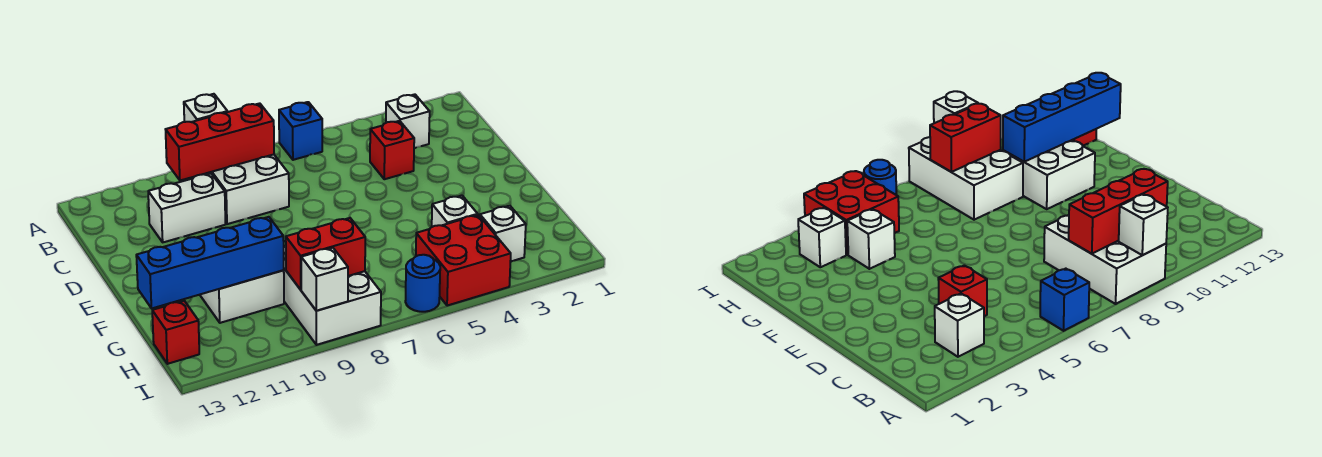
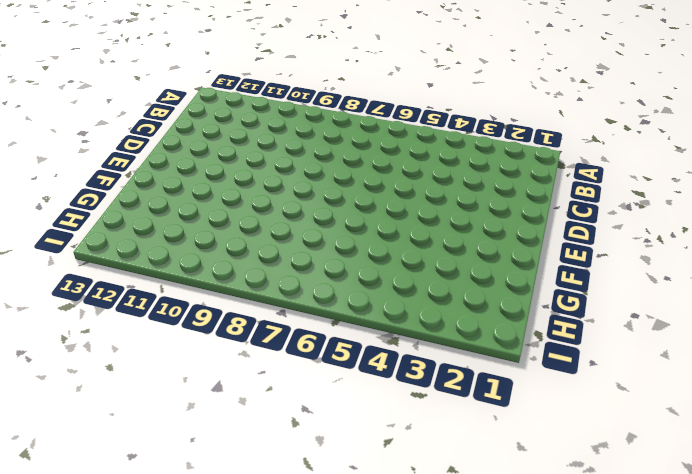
none -> blue 1x1 brick [279,102,322,160]
none -> white 2x3 brick [192,155,289,224]
none -> white 1x1 brick [386,94,430,148]

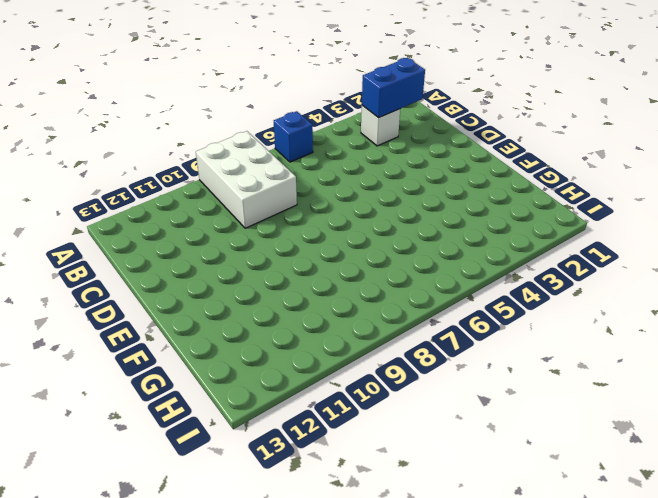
blue 1x2 brick [362,58,425,118] -> none
none -> red 1x1 brick [370,121,414,179]
none -> white 1x2 brick [148,174,225,242]
none -> white 2x2 brick [200,270,284,323]

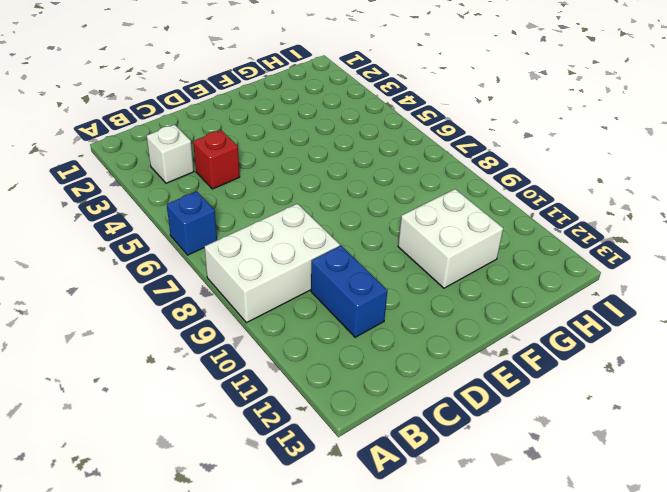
blue 1x2 brick [311,246,387,337] -> white 1x2 brick [148,174,225,242]
none -> white 1x1 brick [432,196,478,227]
none -> white 2x3 brick [284,246,381,345]
none -> white 1x1 brick [480,206,526,262]

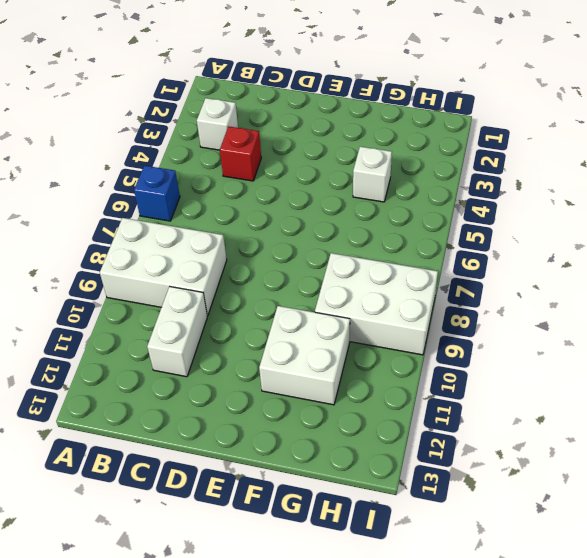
none -> white 1x1 brick [480,206,526,262]
none -> red 2x2 brick [416,215,511,306]
none -> red 1x1 brick [152,301,199,364]

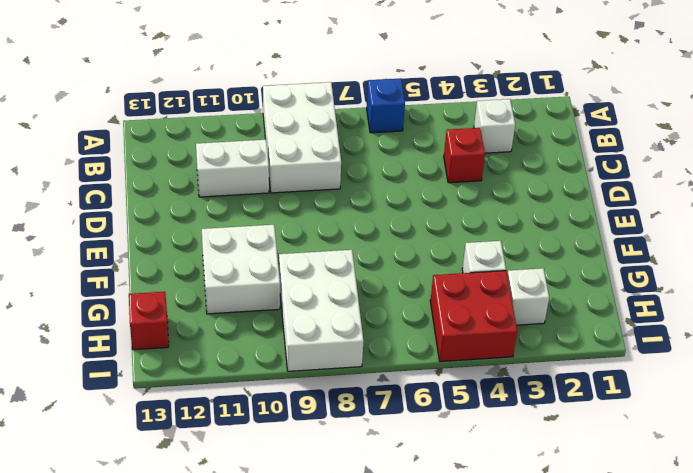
none -> blue 1x1 round brick [405,255,440,312]
none -> white 1x1 brick [184,94,227,122]
none -> red 1x3 brick [166,103,274,180]

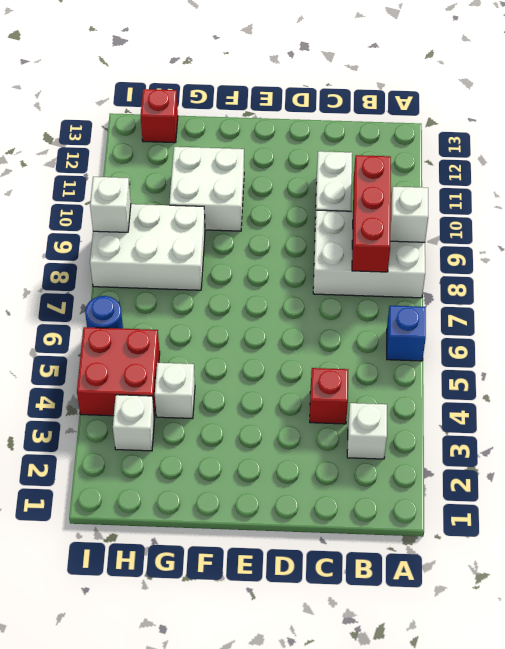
none -> blue 1x4 brick [136,217,284,308]
none -> red 1x2 brick [286,218,365,290]

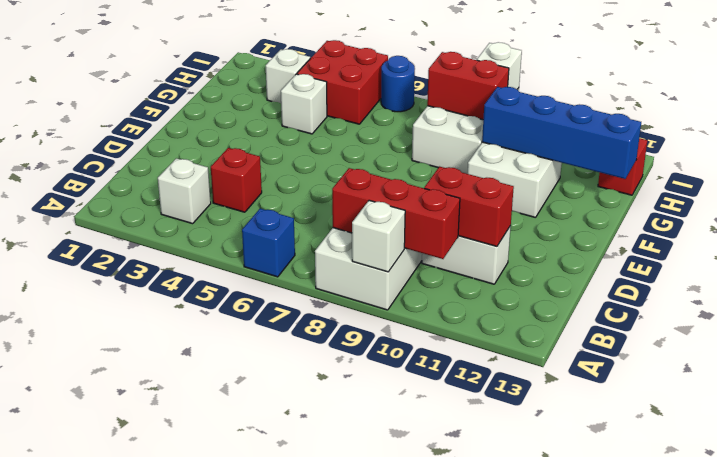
red 1x2 brick [424,167,514,246] -> none

